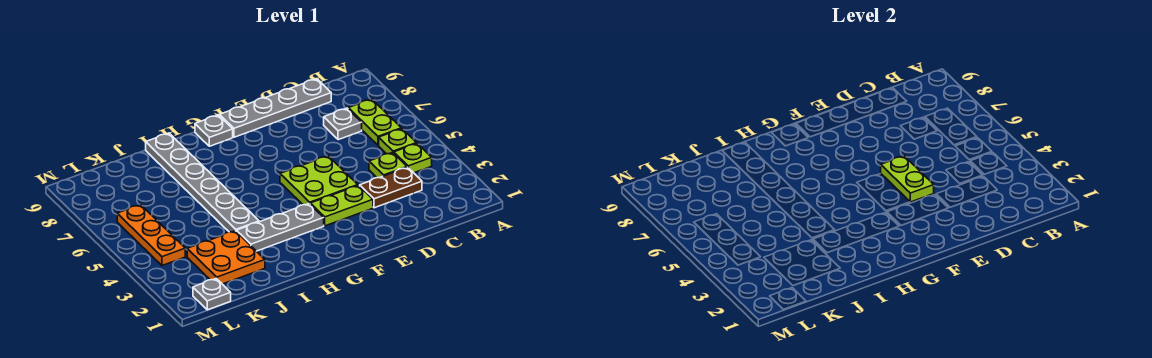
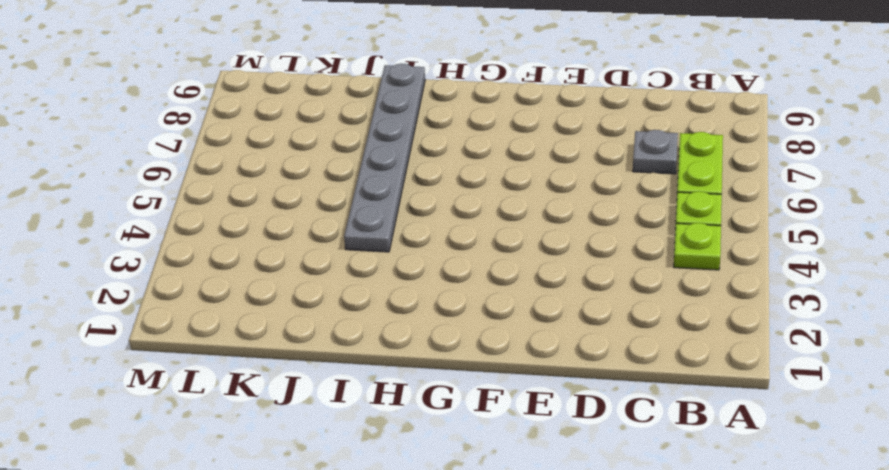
none -> brown 1x2 plate [360,167,422,208]
none -> lime 1x1 plate [369,153,407,178]
none -> grey 1x4 plate [220,79,331,137]

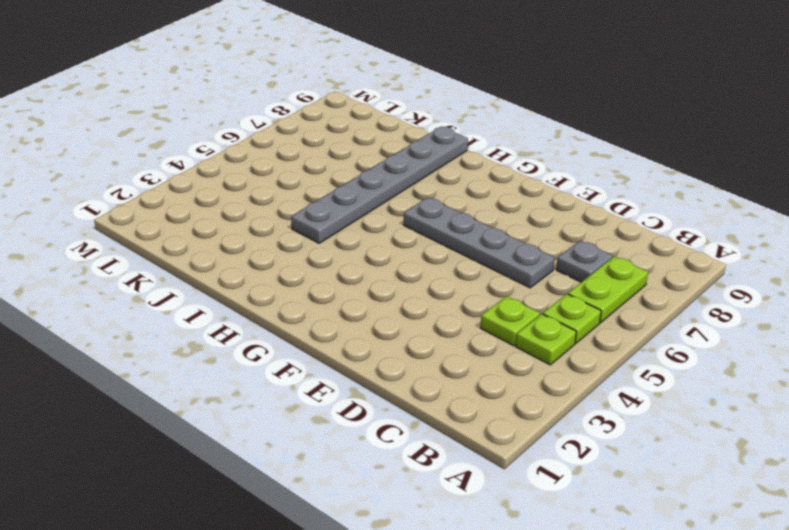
grey 1x4 plate [404,198,555,288] -> grey 1x4 plate moved to [220,79,331,137]
none -> brown 1x2 plate [360,167,422,208]
none -> lime 1x2 plate [310,185,373,226]
none -> lime 2x2 plate [280,156,358,205]

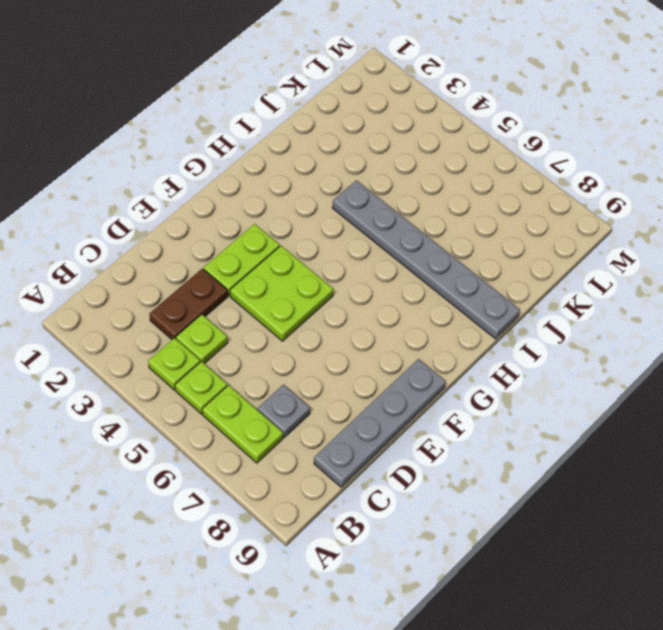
none -> grey 1x3 plate [236,204,324,251]
none -> grey 1x1 plate [195,115,233,146]
none -> orange 2x2 plate [187,231,265,284]

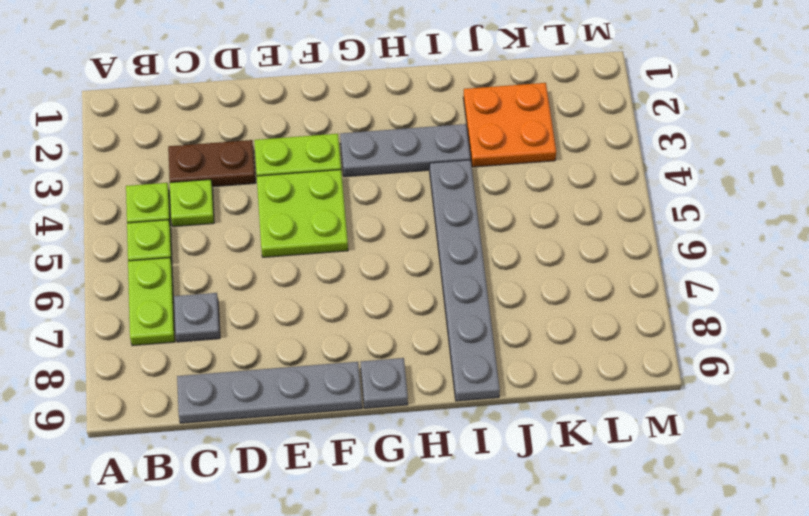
none -> grey 1x1 plate [193,279,231,310]
none -> orange 1x3 plate [117,205,185,266]
none -> lime 1x2 plate [881,156,934,202]

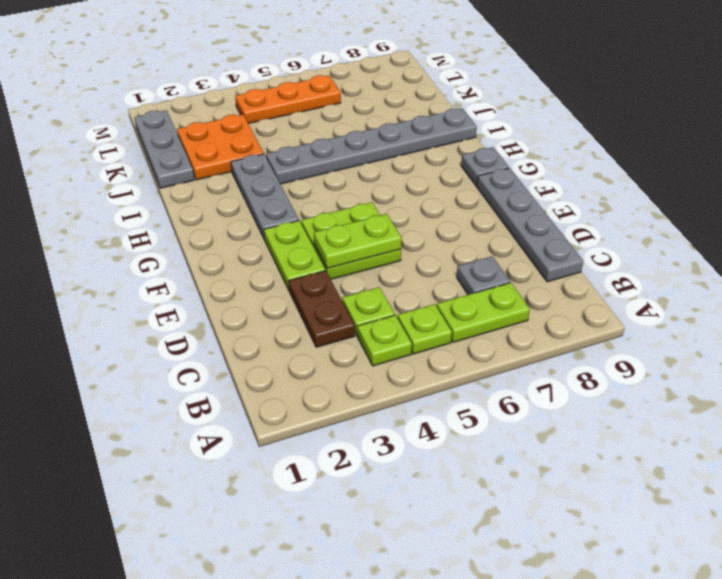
grey 1x3 plate [134,110,194,188] -> grey 1x1 plate [193,279,231,310]

